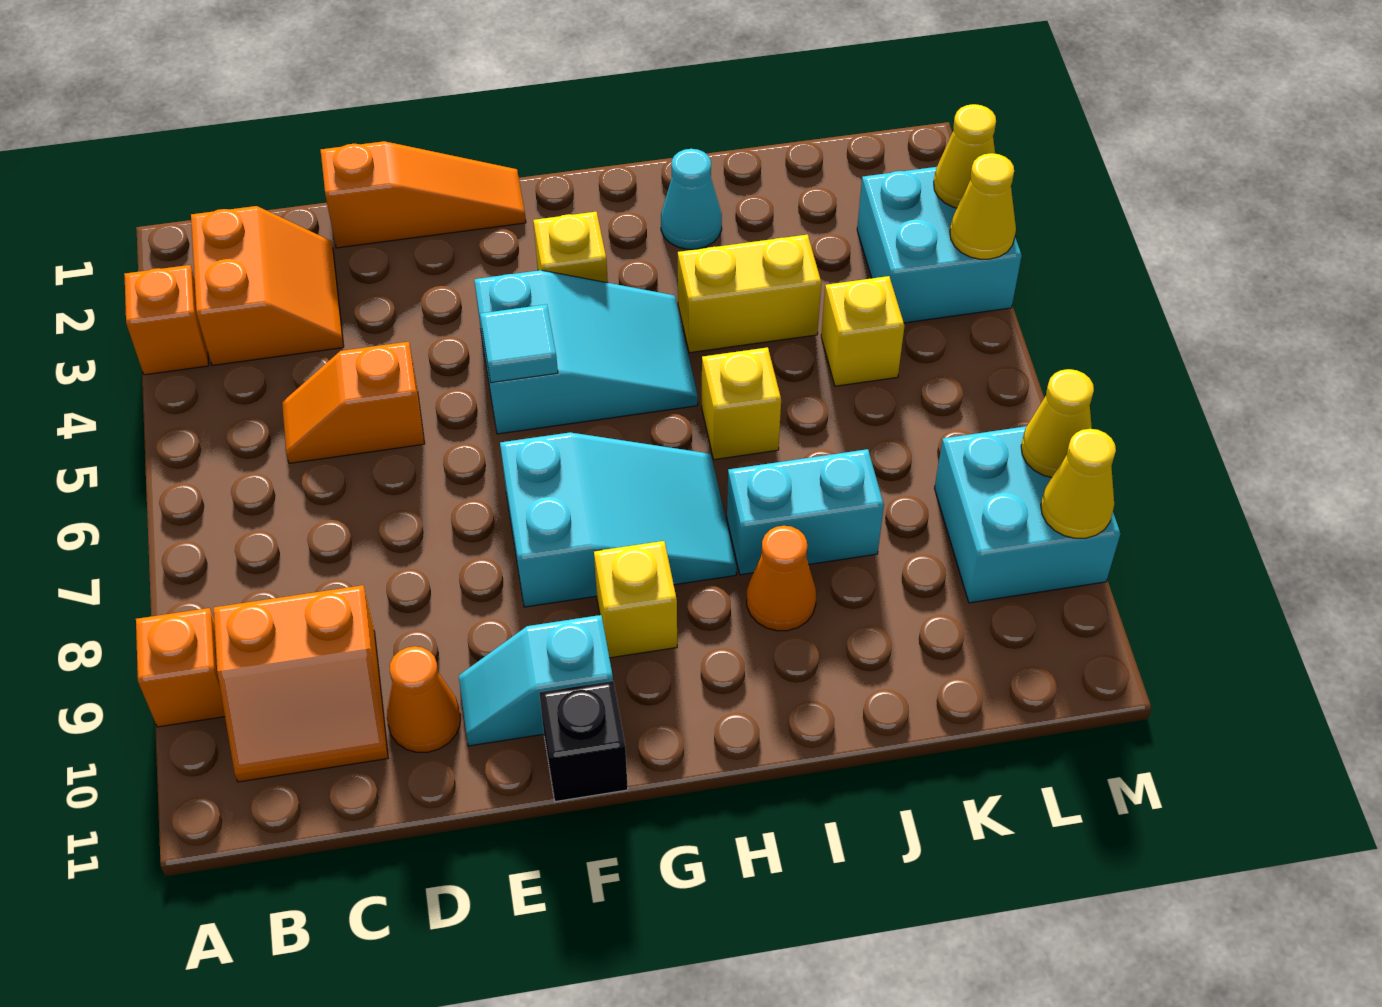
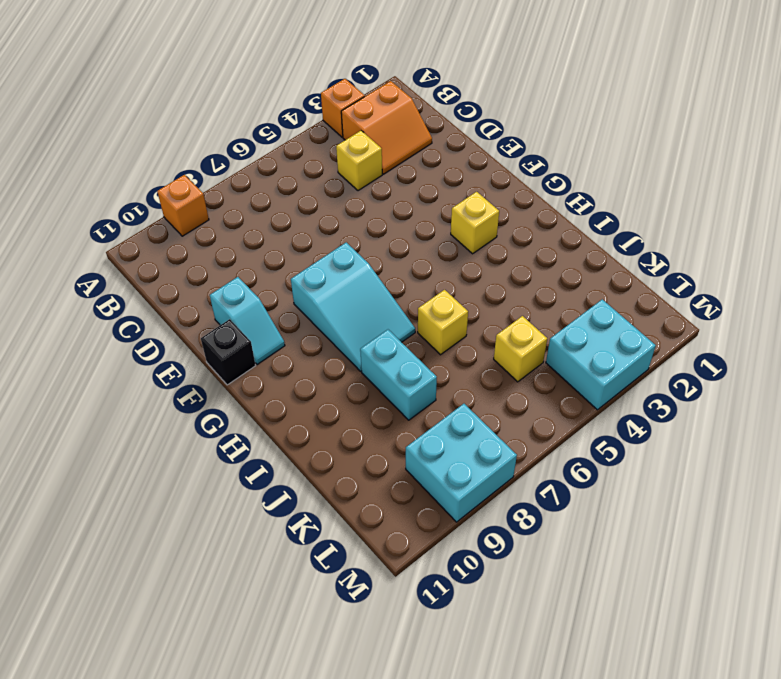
yellow 1x1 brick [336,131,382,191] -> yellow 1x1 brick moved to [594,541,677,658]
cyan 1x2 slope [210,277,285,365] -> cyan 1x2 slope turned to [459,615,613,746]
none -> orange 2x2 slope [214,585,388,782]
none -> orange 1x2 slope [282,342,425,463]
none -> orange 1x3 slope [321,141,526,248]

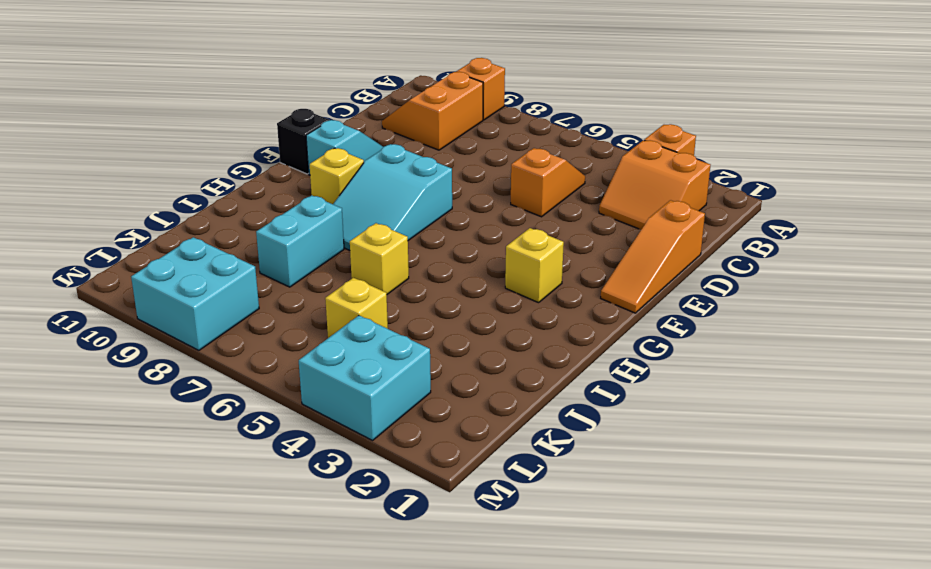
none -> orange 1x1 cone [387,646,461,752]
none -> cyan 2x3 slope [474,270,698,434]
none -> cyan 1x1 cone [661,149,722,249]

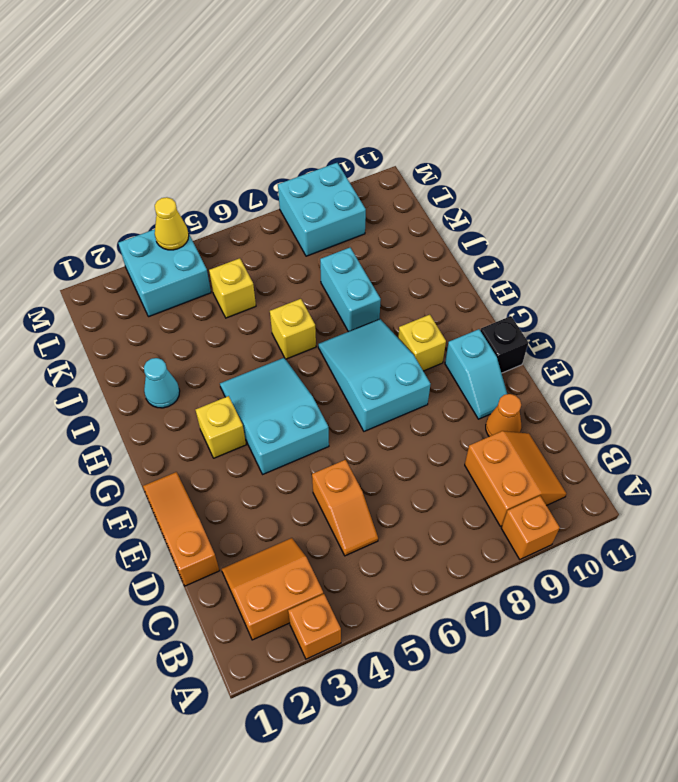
none -> yellow 1x2 brick [678,234,821,353]
none -> orange 1x1 cone [747,526,816,631]
none -> cyan 1x1 tile [480,304,558,383]

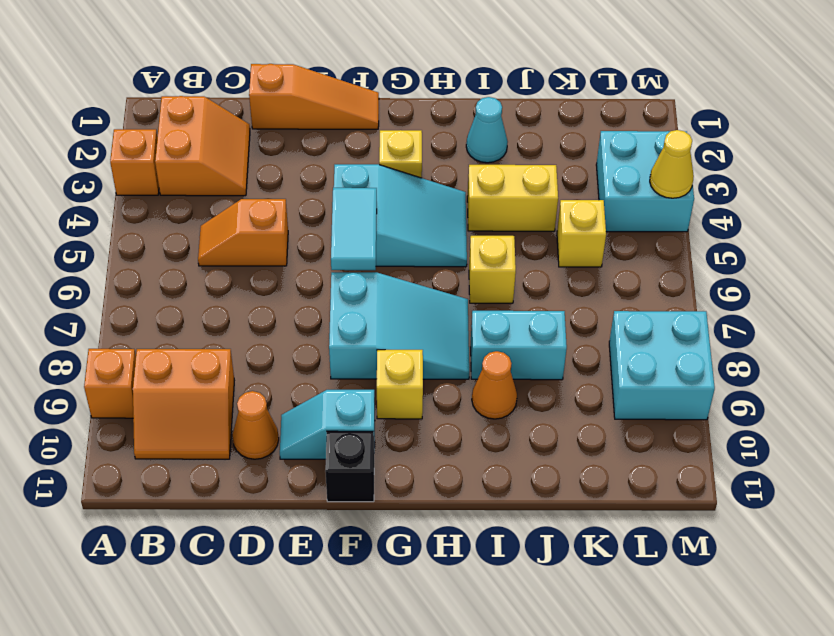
cyan 1x2 tile [331,188,377,270] -> cyan 1x1 tile [480,304,558,383]
none -> yellow 1x1 cone [934,104,996,208]
none -> yellow 1x1 cone [1021,369,1094,477]
none -> yellow 1x1 cone [1041,429,1116,538]

